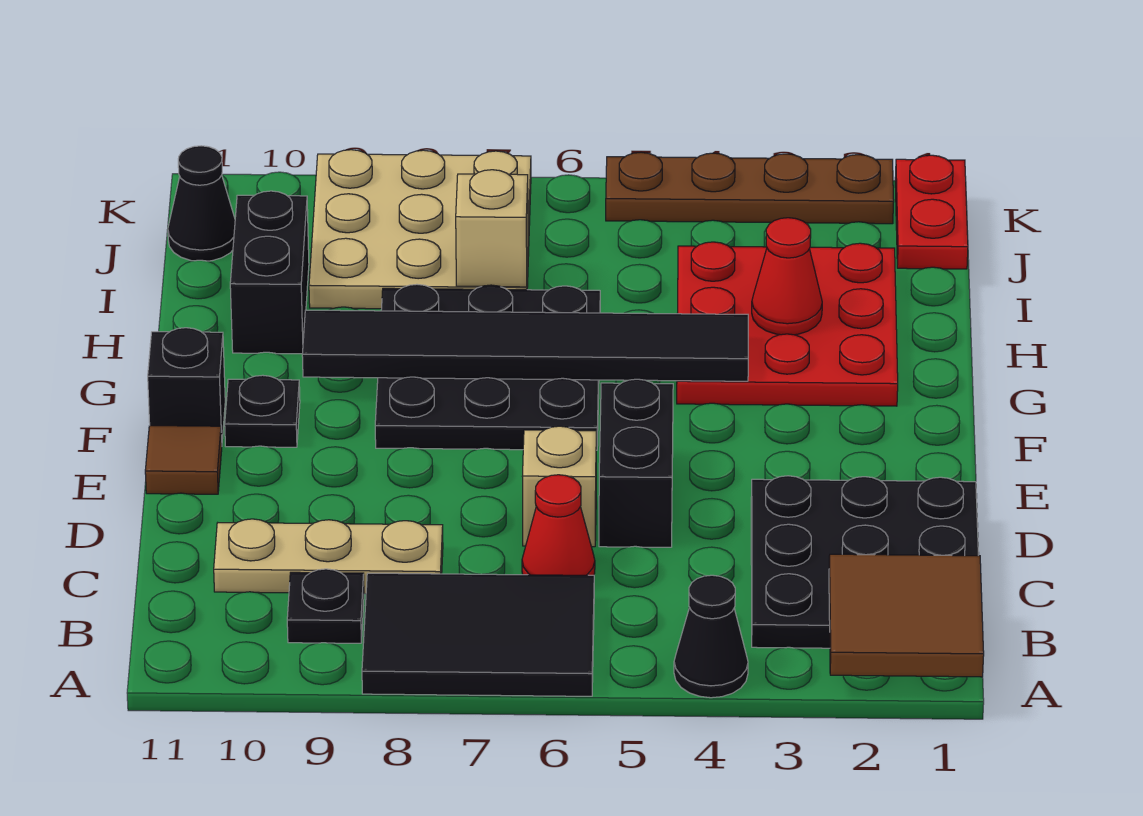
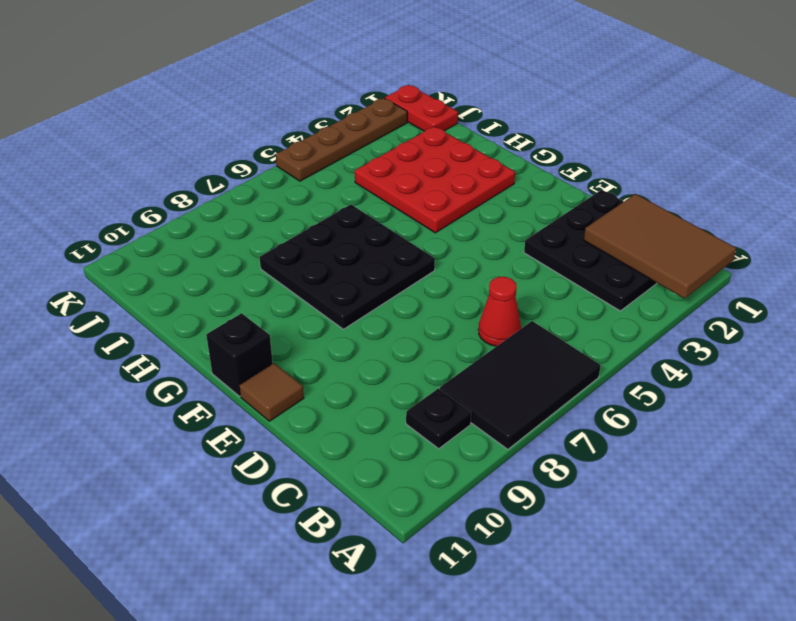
brown 2x3 tile [584,194,736,299] -> brown 2x2 tile [829,554,984,677]
none -> black 1x1 cone [674,575,748,698]
none -> tan 1x3 plate [214,519,443,594]
none -> black 1x2 brick [599,379,673,547]

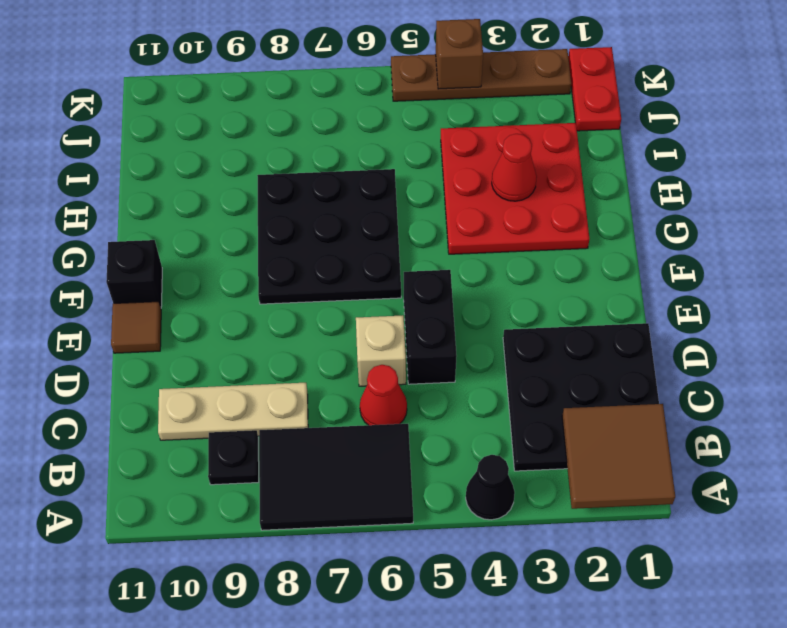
brown 1x1 brick [436,19,483,89] -> none
none -> black 1x1 plate [225,375,300,447]
none -> black 1x2 brick [230,191,309,354]
none -> tan 3x3 plate [309,150,531,309]

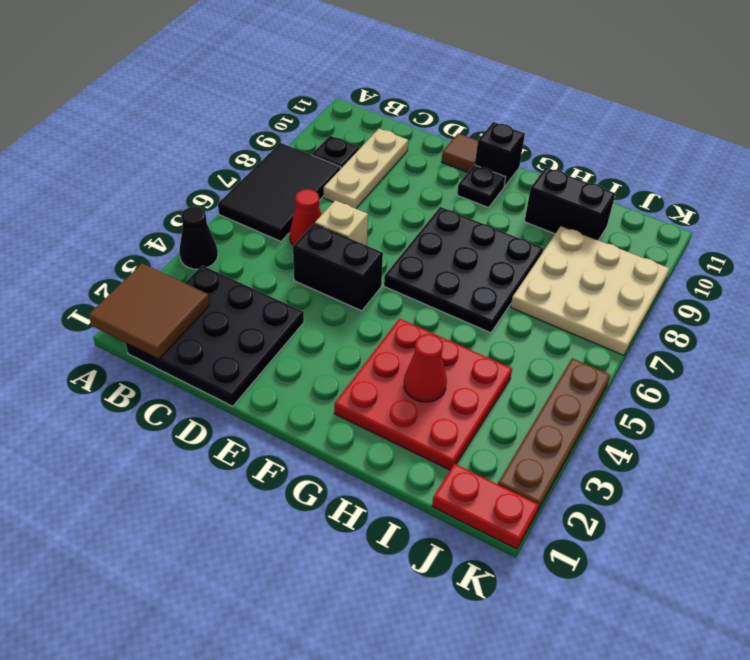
none -> black 1x1 cone [168,146,235,261]
none -> black 1x6 tile [302,310,748,381]
none -> tan 1x1 brick [456,170,528,287]

